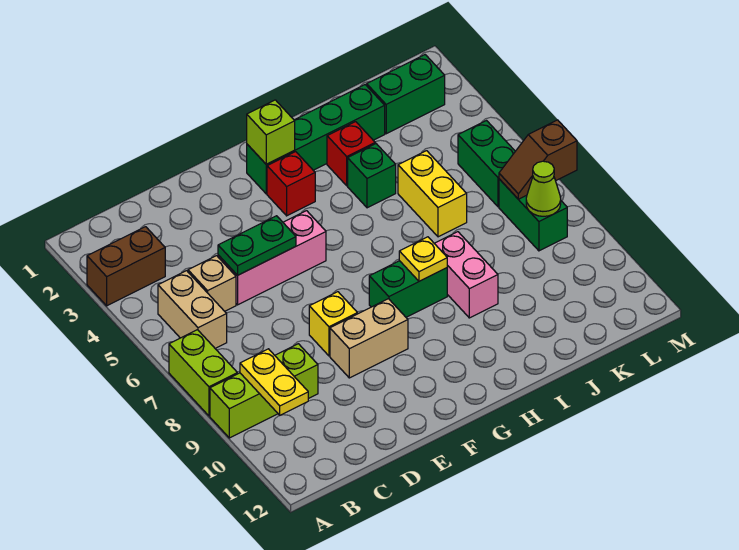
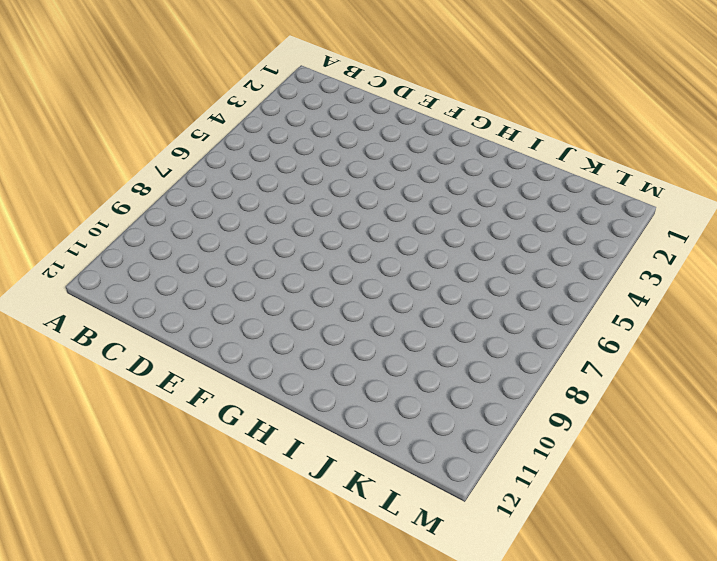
none -> brown 1x2 brick [87,227,165,306]
none -> lime 1x2 brick [169,330,237,416]
none -> lime 1x3 brick [210,344,318,438]

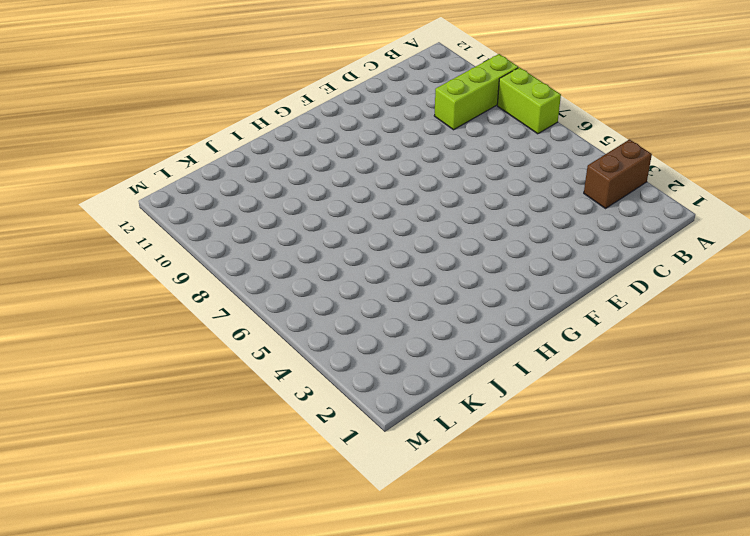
none -> tan 1x2 brick [158,271,227,348]
none -> tan 1x1 brick [188,256,236,311]
none -> pink 1x3 brick [218,211,326,305]

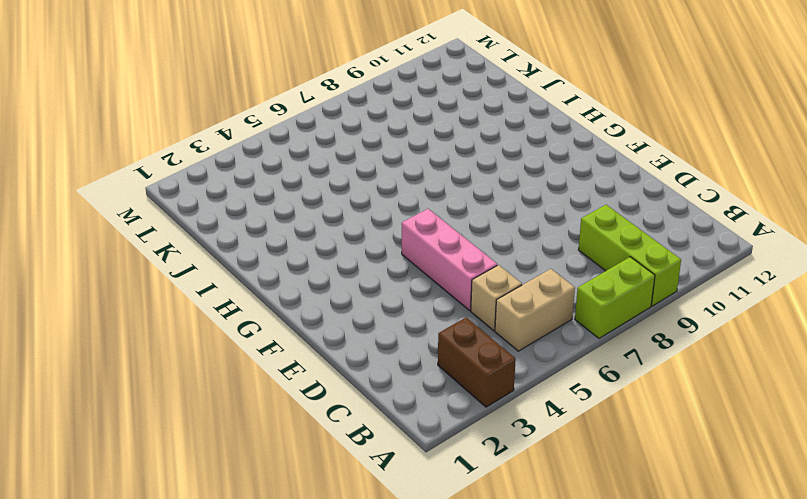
none -> yellow 1x1 brick [309,292,357,356]
none -> tan 1x2 brick [330,299,408,378]
none -> green 1x4 brick [247,85,385,194]

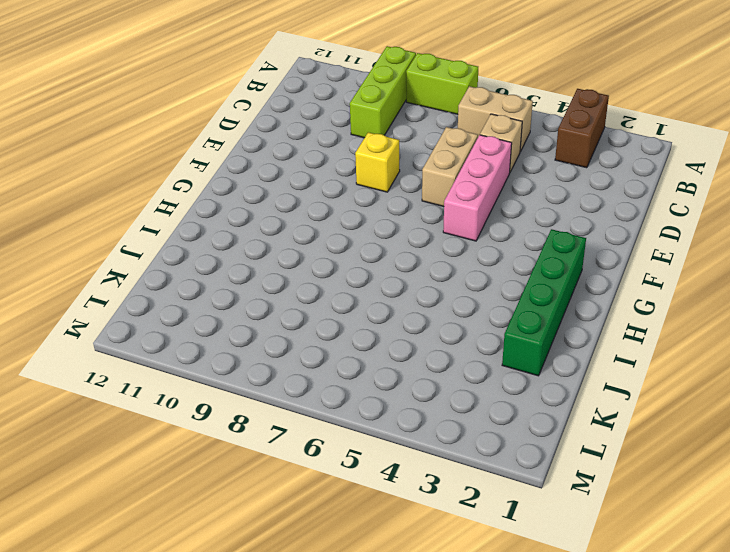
tan 1x2 brick [422,127,478,206] -> tan 1x2 brick moved to [330,299,408,378]
none -> red 1x1 brick [267,152,315,216]
none -> green 1x2 brick [369,261,447,317]
none -> red 1x1 brick [327,122,375,186]

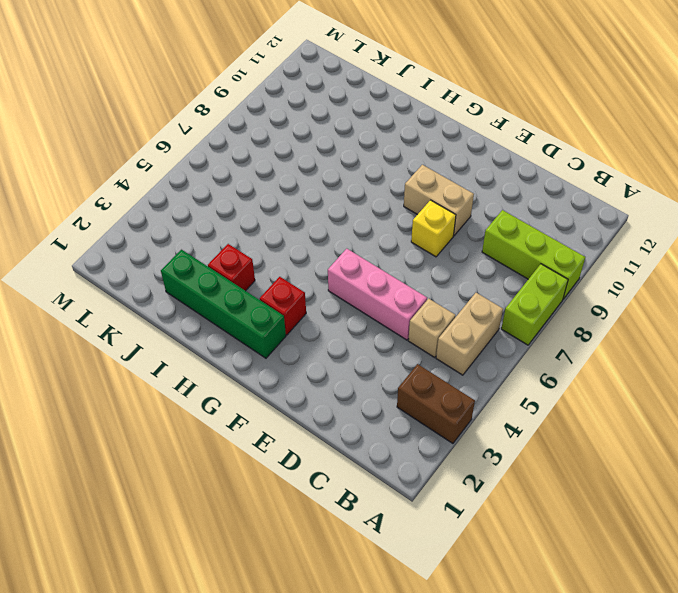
none -> green 1x2 brick [369,261,447,317]
none -> green 1x1 brick [348,144,396,208]
none -> pink 1x2 brick [434,232,498,318]

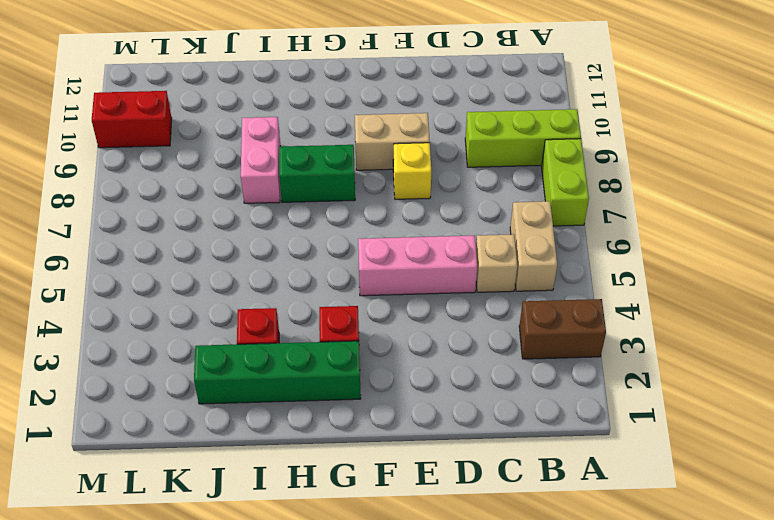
red 1x2 brick [92,91,172,148] -> none
none -> green 1x1 brick [348,144,396,208]
none -> yellow 1x2 brick [398,151,467,237]
none -> green 1x2 brick [367,55,445,134]

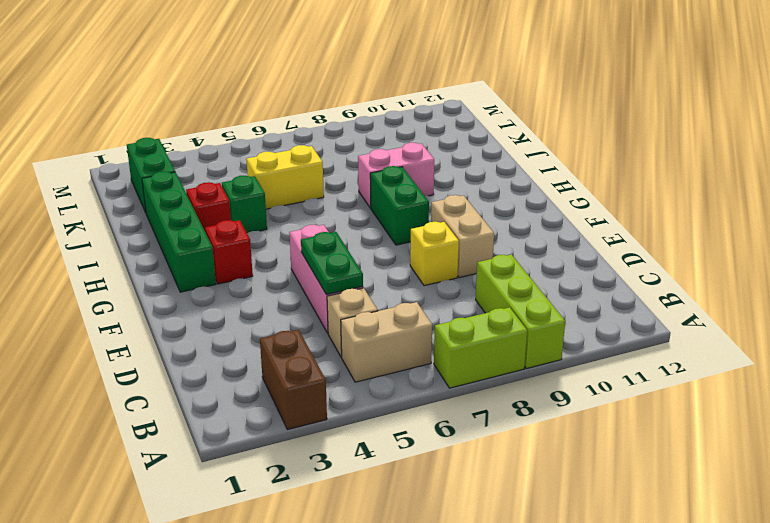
none -> green 1x2 brick [458,121,515,207]
none -> green 1x2 brick [499,179,567,251]
none -> yellow 1x2 plate [240,349,308,415]

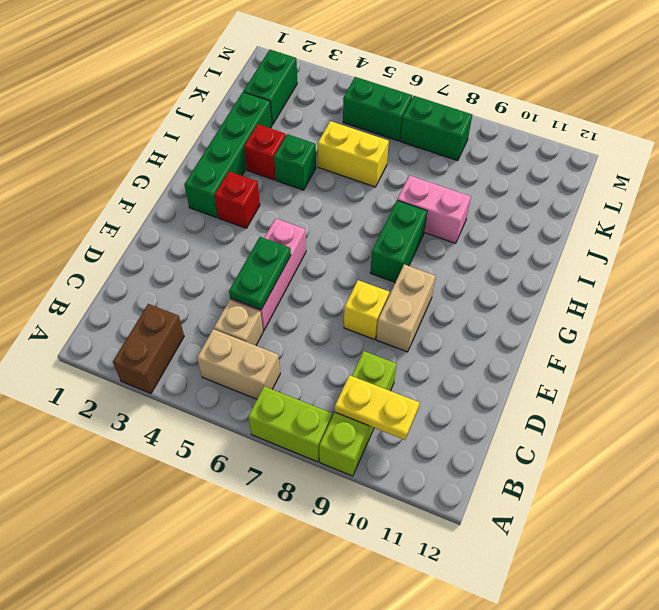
none -> lime 1x1 brick [247,100,295,164]
none -> yellow 1x1 plate [399,237,447,281]
none -> brown 1x2 slope [499,120,577,199]

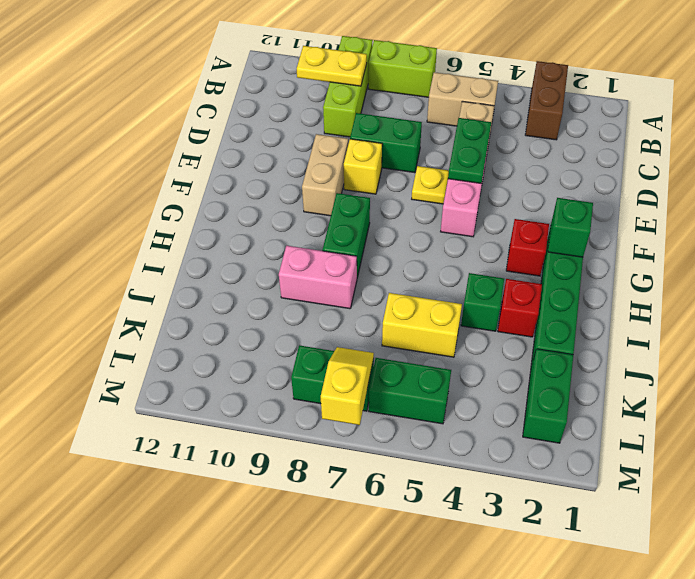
green 1x2 brick [350,113,422,173] -> none
yellow 1x1 plate [412,166,449,204] -> yellow 1x1 plate moved to [399,237,447,281]
green 1x1 brick [548,198,593,257] -> lime 1x1 brick [247,100,295,164]
yellow 1x2 slope [321,347,374,425] -> brown 1x2 slope [499,120,577,199]
none -> lime 1x1 cone [526,161,561,216]

